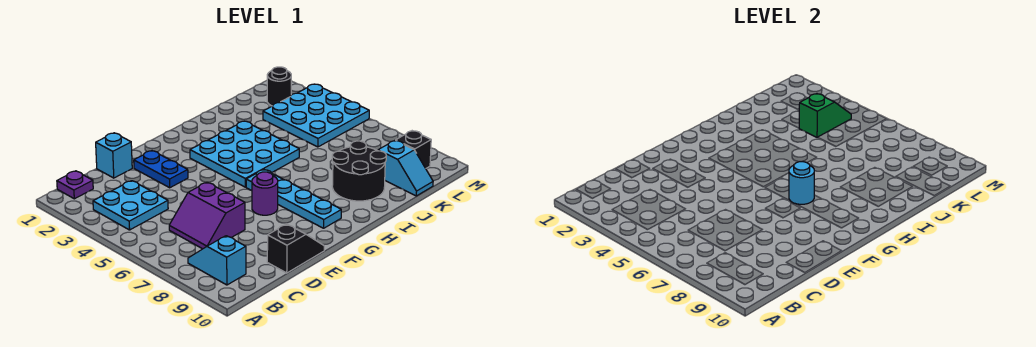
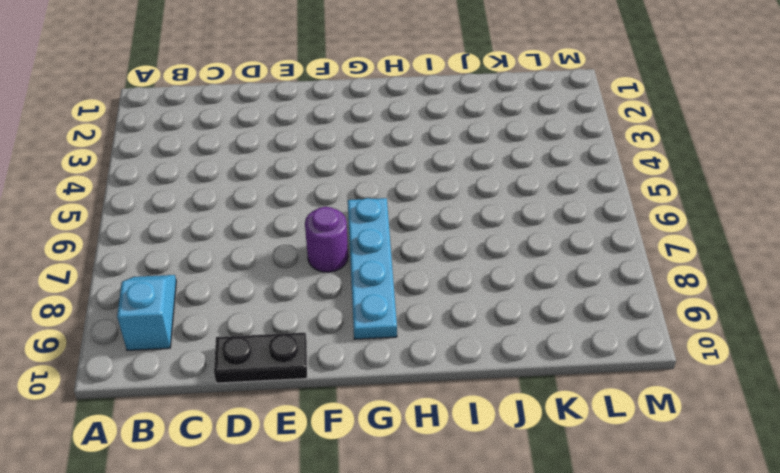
black 1x2 plate [214,333,307,383] -> black 1x2 slope [267,224,324,273]
none -> purple 1x1 plate [57,171,93,199]
none -> cyan 2x2 plate [93,181,168,230]
none -> purple 2x2 slope [169,182,245,249]

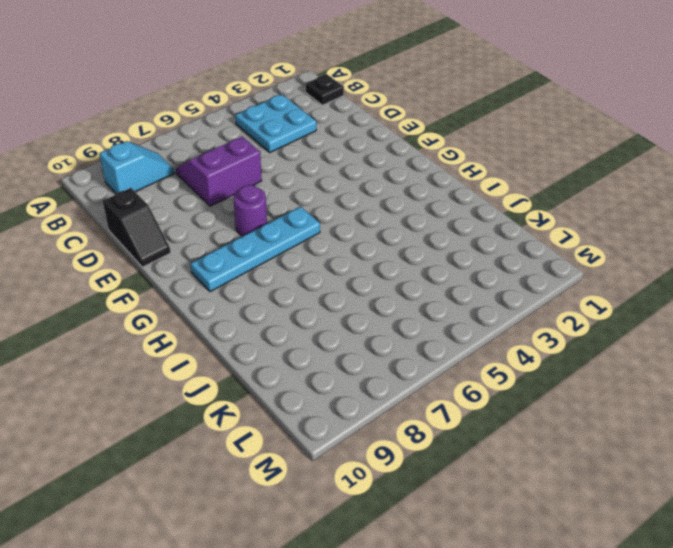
black 1x1 plate [306,74,344,105] -> purple 1x1 plate [57,171,93,199]
none -> cyan 1x1 brick [96,133,132,178]
none -> blue 1x2 plate [134,151,188,188]
none -> cyan 3x3 plate [190,121,299,187]

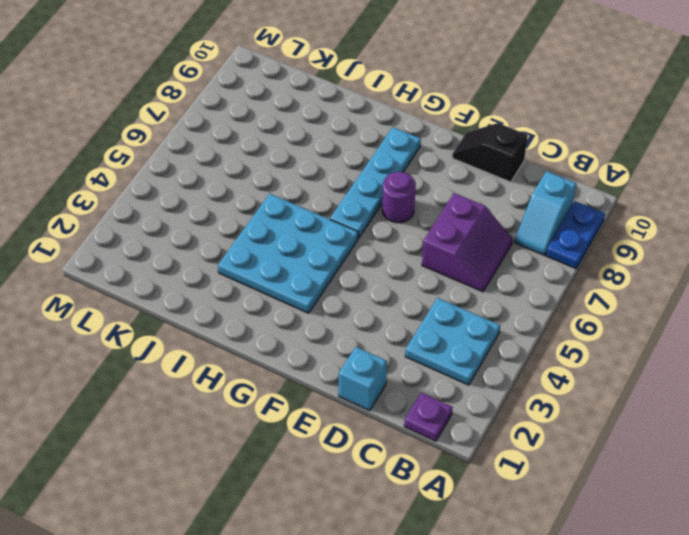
blue 1x2 plate [546,201,605,268] -> blue 1x2 plate moved to [134,151,188,188]
none -> black 2x2 round brick [332,141,386,201]
none -> cyan 3x3 plate [263,84,369,147]
none -> cyan 1x2 slope [378,140,433,196]

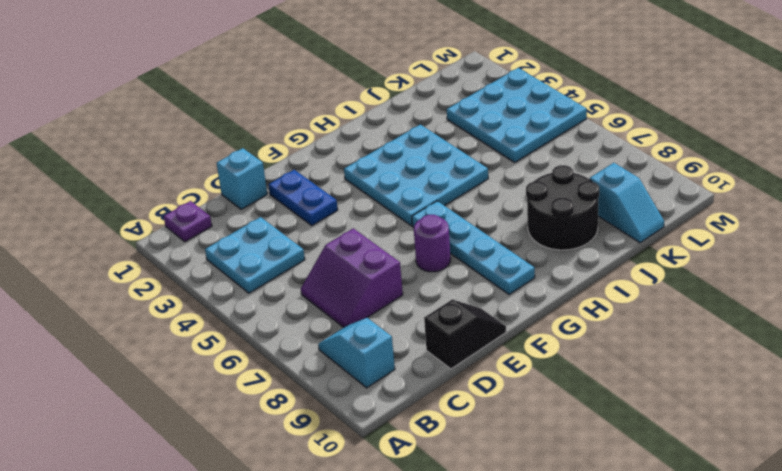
none -> black 1x1 round brick [267,67,291,106]
none -> black 1x1 brick [396,131,431,168]
none -> cyan 1x1 round brick [789,162,814,204]

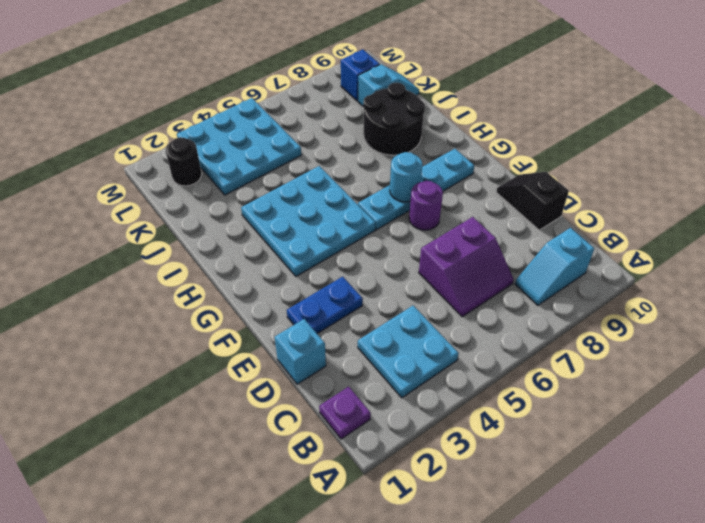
blue 1x1 brick [341,49,380,101] -> black 1x1 brick [396,131,431,168]
none -> green 1x2 slope [799,94,851,137]

